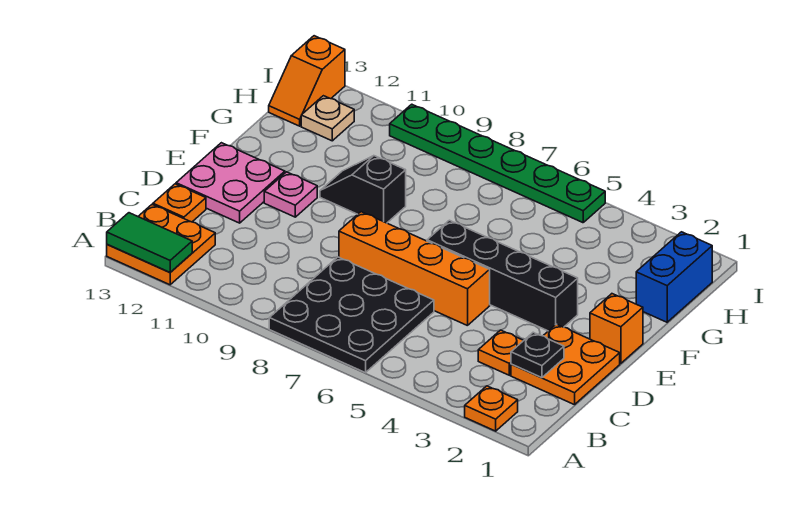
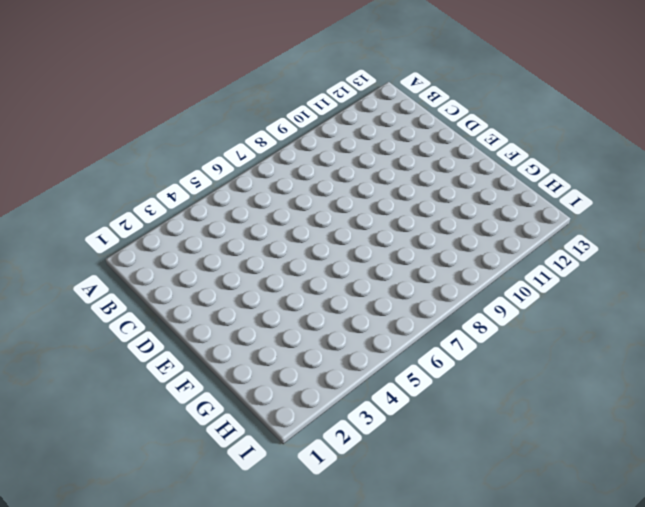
none -> orange 1x1 plate [465,386,518,431]
none -> black 3x3 plate [269,257,434,373]
none -> orange 2x2 plate [107,205,215,285]

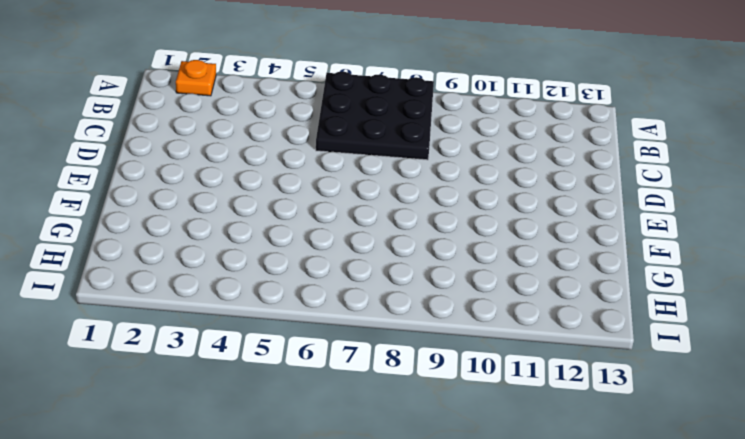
none -> orange 2x2 plate [107,205,215,285]
none -> orange 2x2 plate [511,324,620,405]
none -> orange 1x1 plate [478,330,524,375]

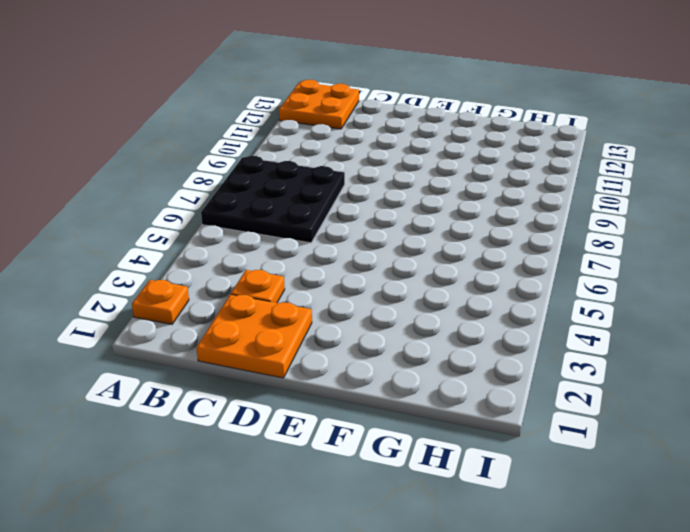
none -> orange 1x1 plate [153,184,206,222]
none -> orange 1x4 brick [339,212,490,326]
none -> pink 2x2 plate [176,143,285,223]

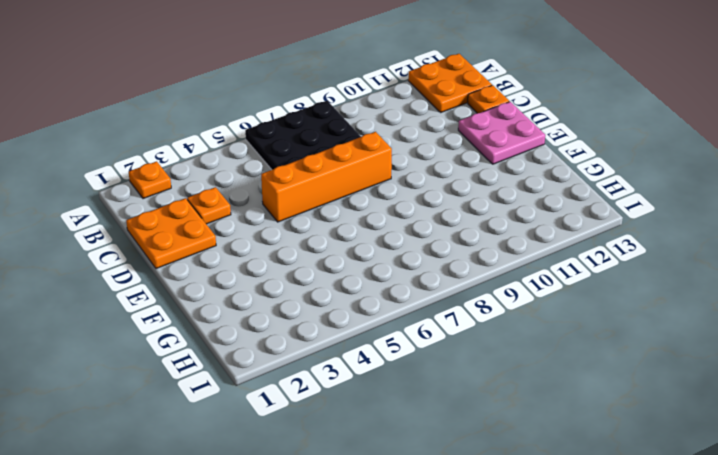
none -> orange 1x1 brick [590,294,643,364]
none -> black 1x4 brick [427,220,578,331]
none -> pink 1x1 plate [264,172,317,217]

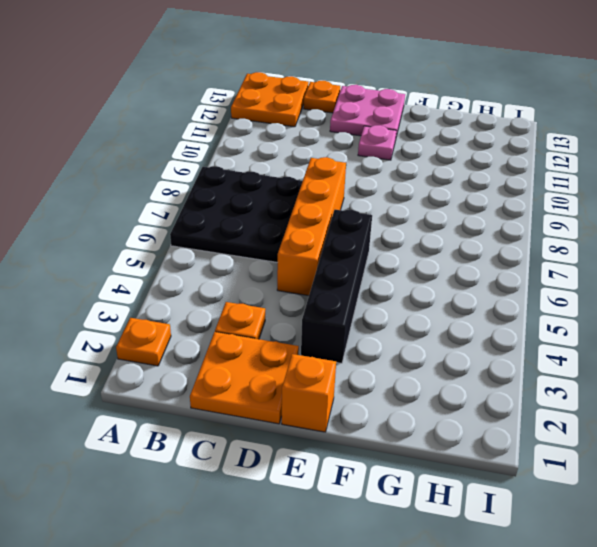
none -> black 1x2 slope [320,156,406,223]
none -> blue 1x2 brick [636,232,712,322]
none -> tan 1x1 plate [301,96,354,141]

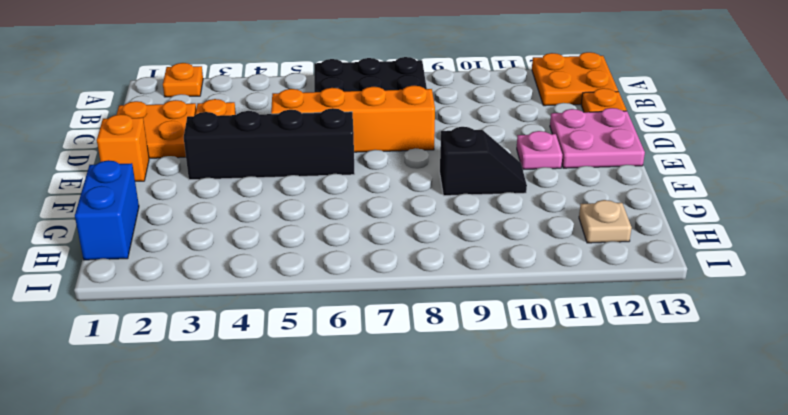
none -> orange 1x2 slope [269,36,345,126]
none -> green 1x6 plate [390,104,605,223]
none -> green 1x2 tile [107,213,192,272]

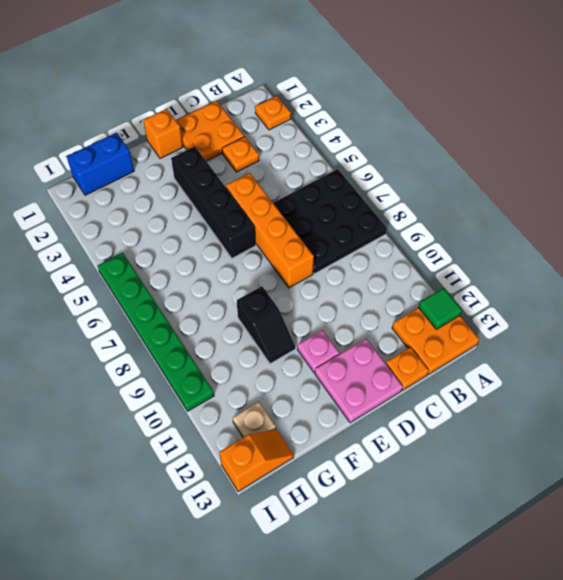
green 1x1 tile [418,288,462,329] -> green 1x2 tile [107,213,192,272]
none -> black 1x1 plate [511,332,564,378]

